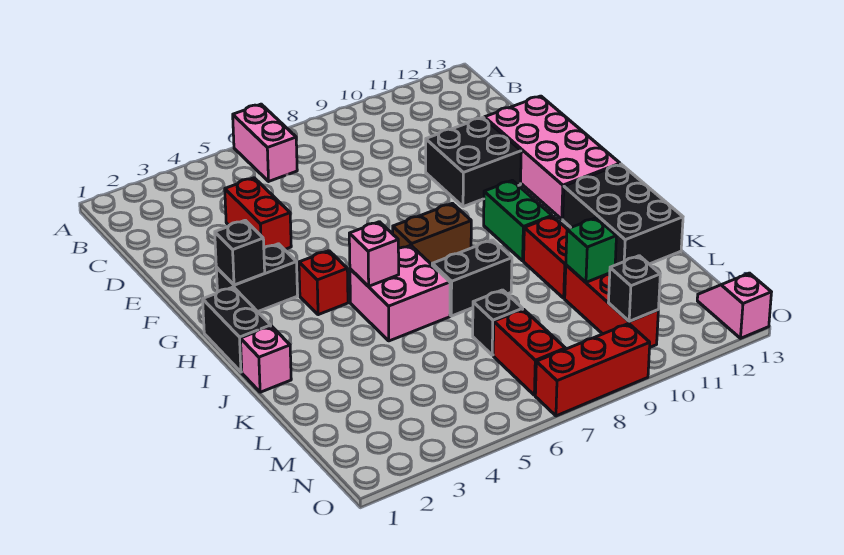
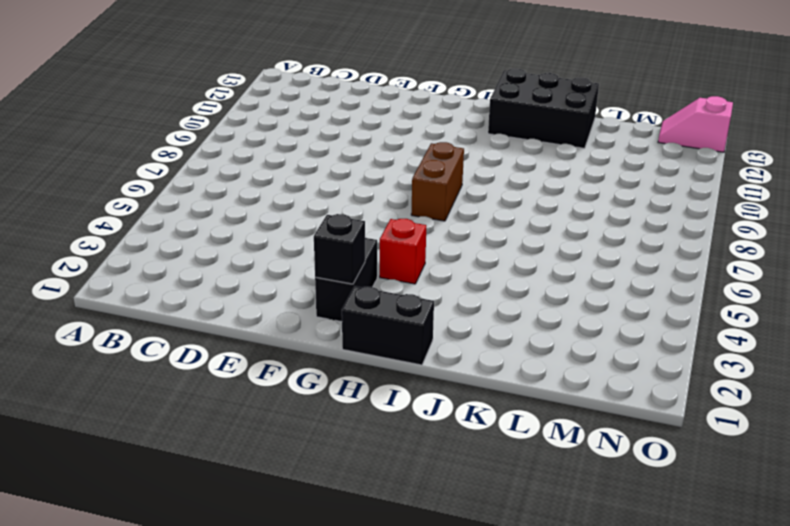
none -> pink 1x2 brick [233,104,297,181]
none -> red 1x2 brick [225,178,291,250]
none -> black 2x2 brick [426,118,521,207]

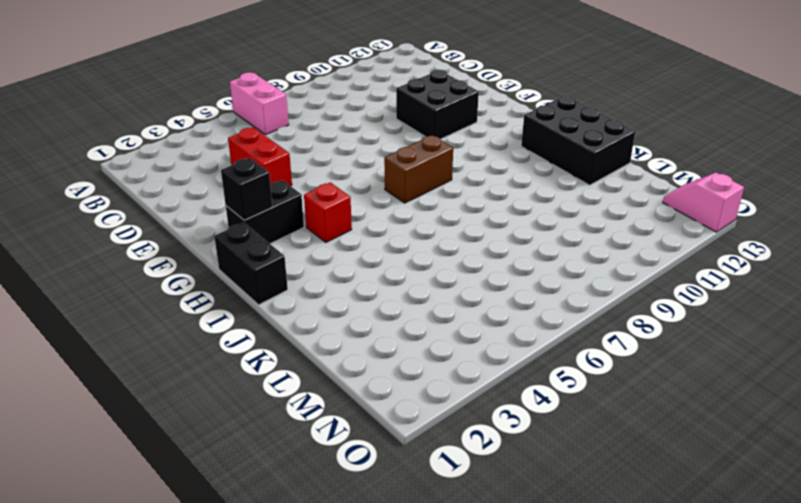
none -> pink 2x4 brick [484,96,620,219]
none -> green 1x2 brick [484,180,552,261]
none -> pink 2x2 brick [350,245,450,341]

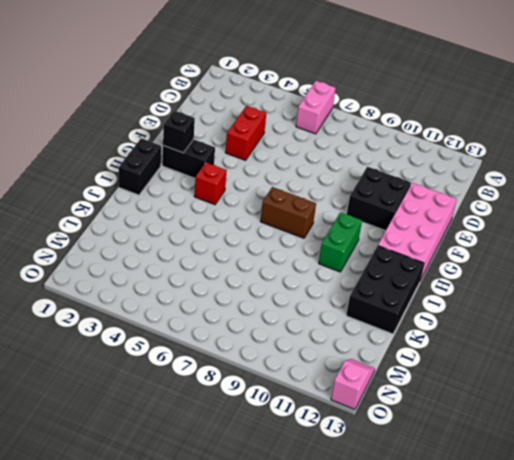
none -> pink 2x2 brick [350,245,450,341]
none -> pink 1x1 brick [240,326,291,392]
none -> black 1x2 brick [432,240,512,316]

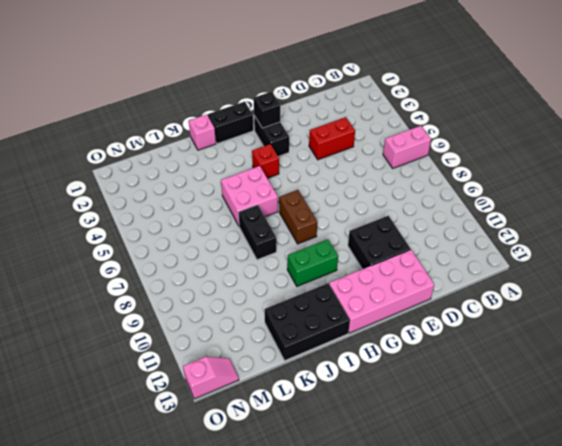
none -> red 1x2 brick [524,217,567,298]
none -> black 1x1 brick [473,290,523,355]
none -> red 1x3 brick [565,265,658,347]

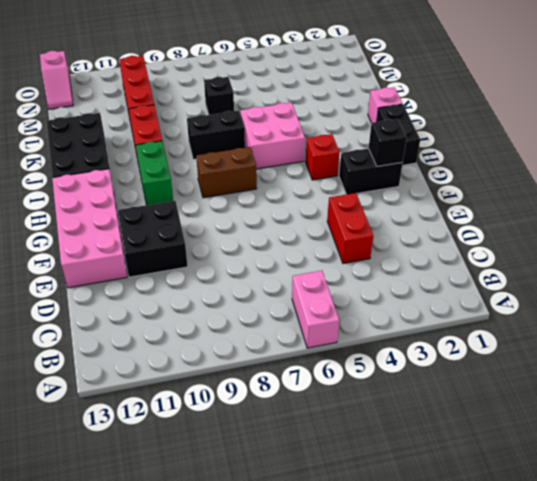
none -> red 1x2 brick [493,309,565,395]
none -> red 1x3 brick [535,323,650,416]
none -> pink 1x1 brick [349,222,399,286]

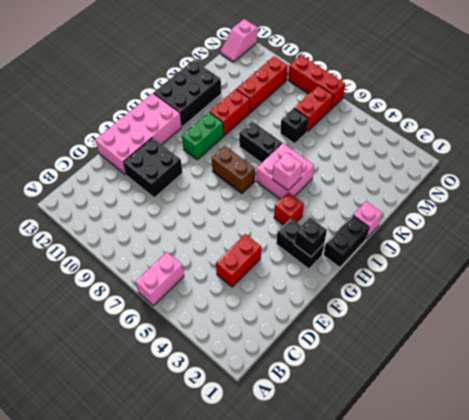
none -> green 1x1 brick [566,218,616,282]
none -> black 1x1 brick [609,256,660,321]

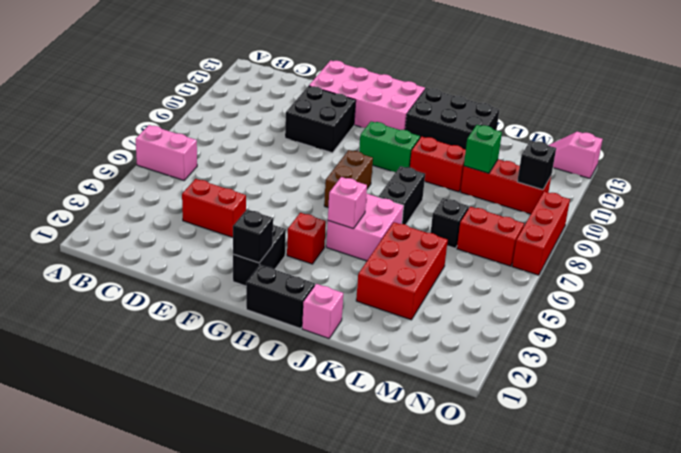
red 2x3 brick [356,222,448,320] -> none

